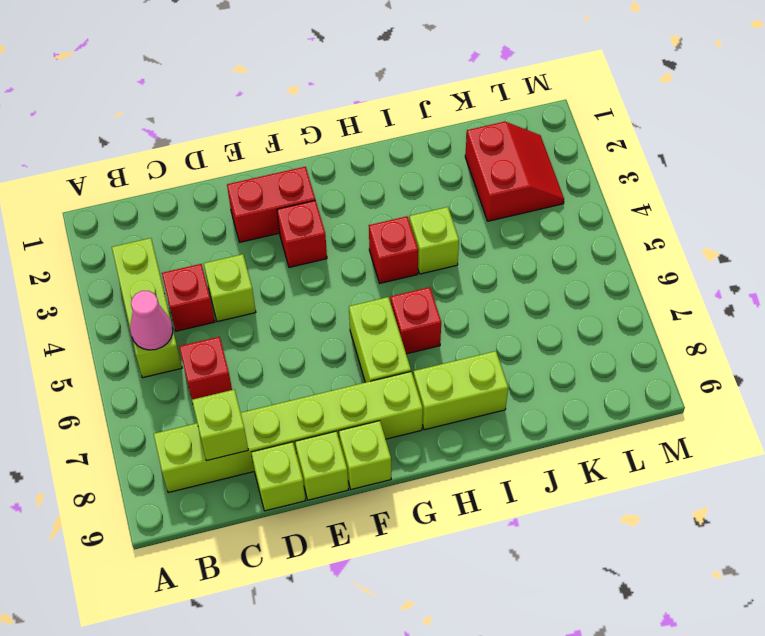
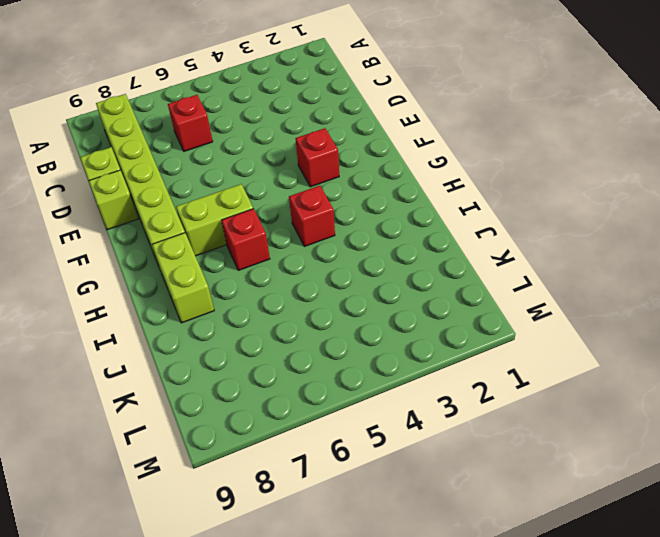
none -> lime 1x3 brick [112,238,182,378]
none -> red 1x1 brick [162,264,215,331]
none -> lime 1x1 brick [204,254,256,322]

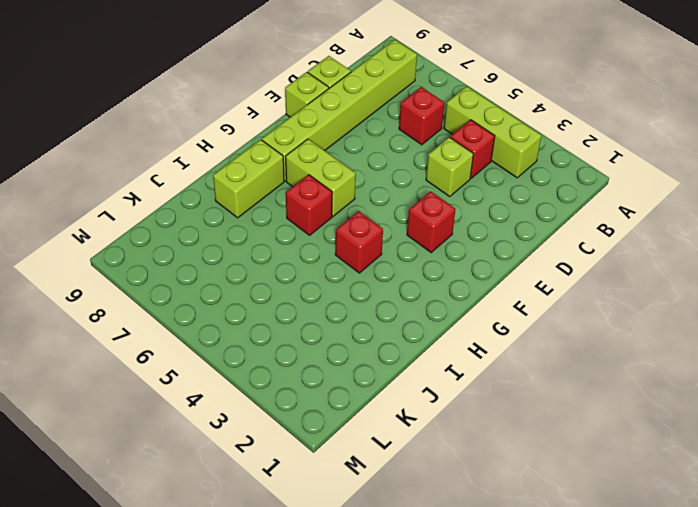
none -> red 1x2 brick [227,167,315,242]
none -> lime 1x1 brick [339,421,391,489]
none -> lime 1x1 brick [409,207,459,274]

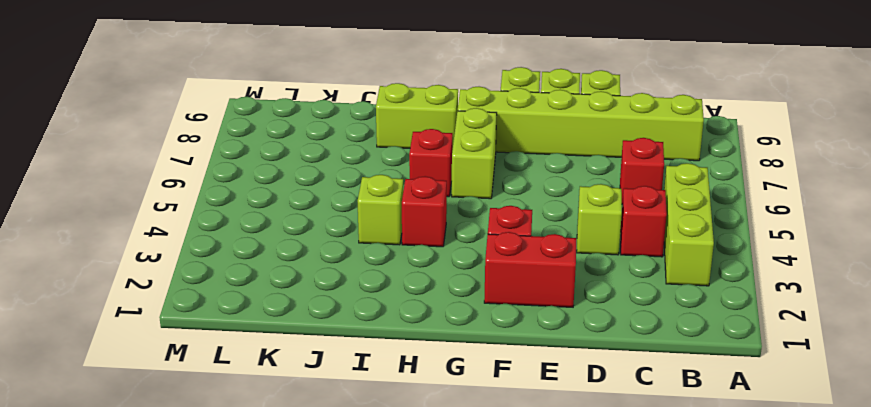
none -> red 2x2 slope [465,121,564,221]
none -> pink 1x1 cone [130,291,173,350]
none -> lime 1x1 brick [192,390,248,461]

